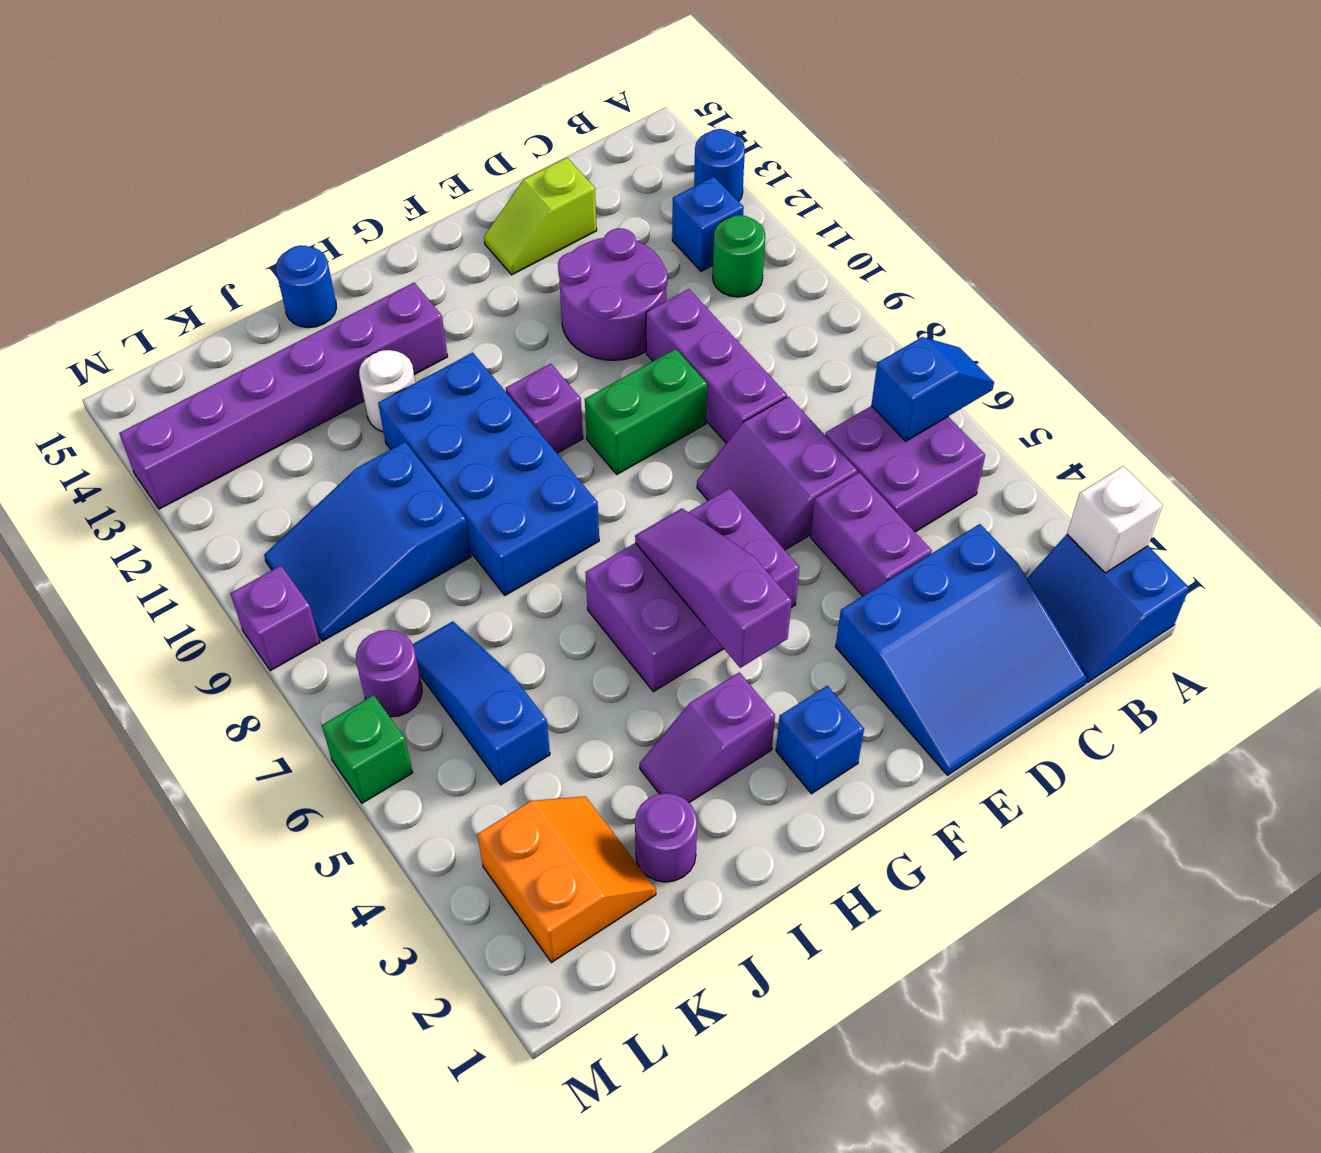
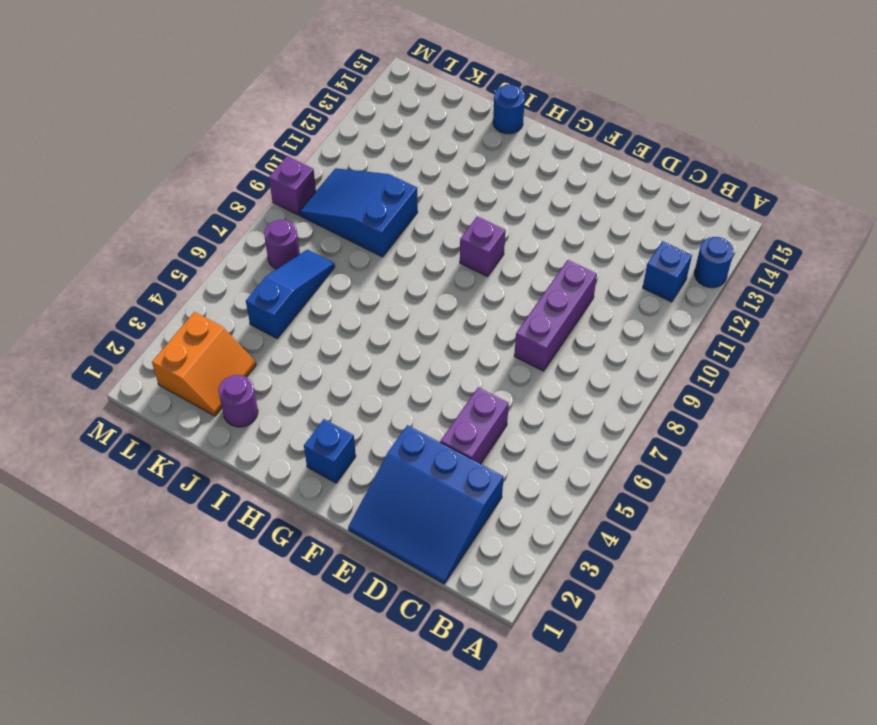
none -> blue 2x2 slope [1027,535,1189,682]
none -> purple 2x2 brick [825,406,985,532]
none -> green 1x1 round brick [713,215,765,297]
none -> purple 2x2 slope [697,396,857,550]

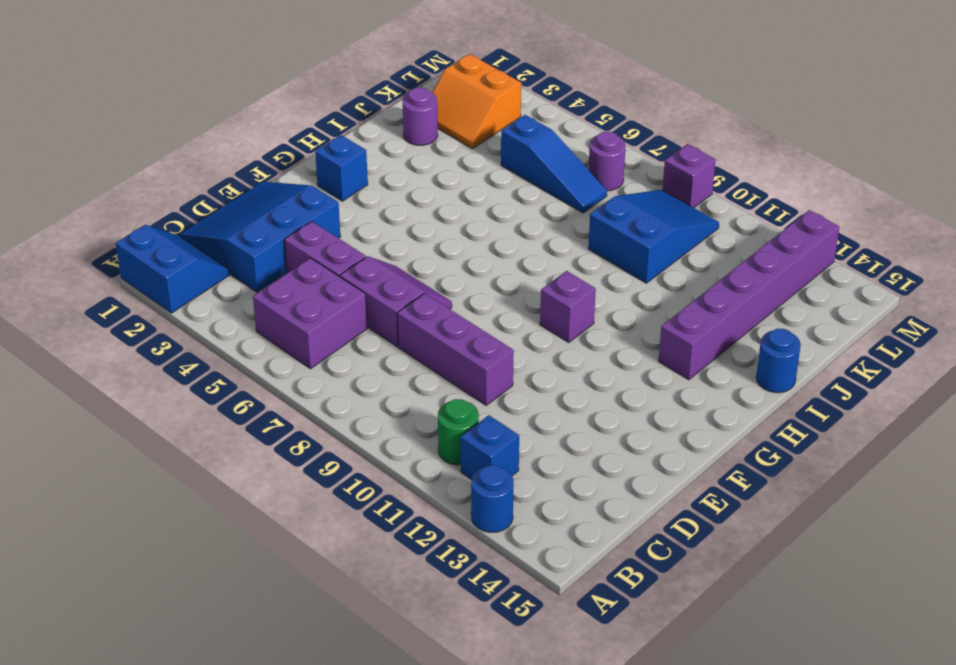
none -> purple 2x2 round brick [558,228,667,360]
none -> lime 1x2 slope [484,158,597,275]
none -> green 1x2 brick [585,349,707,474]
none -> purple 2x3 brick [585,488,799,692]

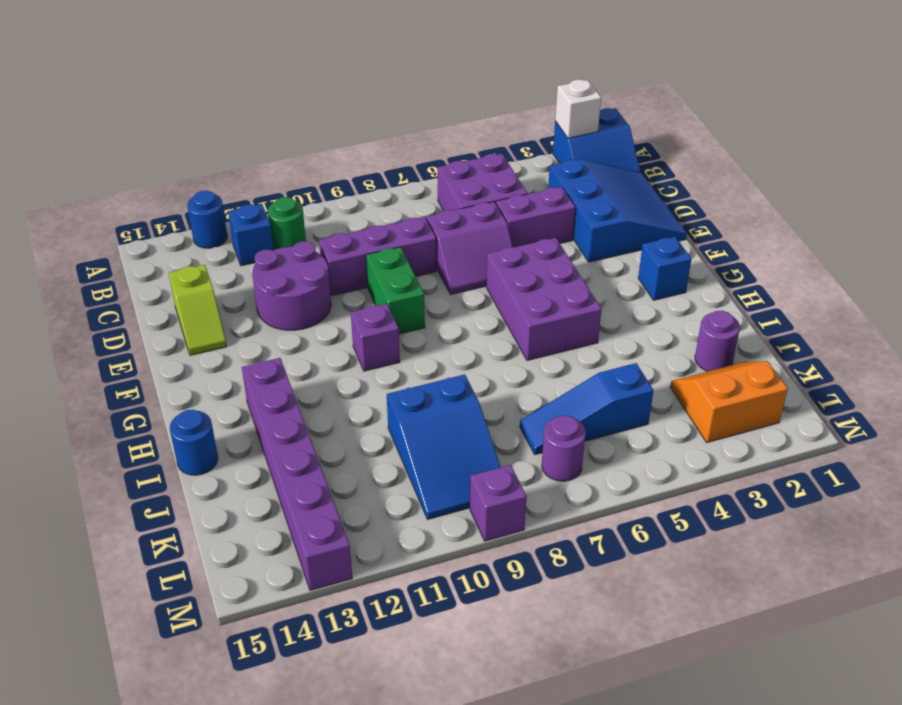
none -> purple 1x2 slope [640,672,775,803]
none -> blue 2x4 brick [378,353,599,595]
none -> white 1x1 round brick [359,350,415,432]
none -> green 1x1 brick [322,695,413,803]

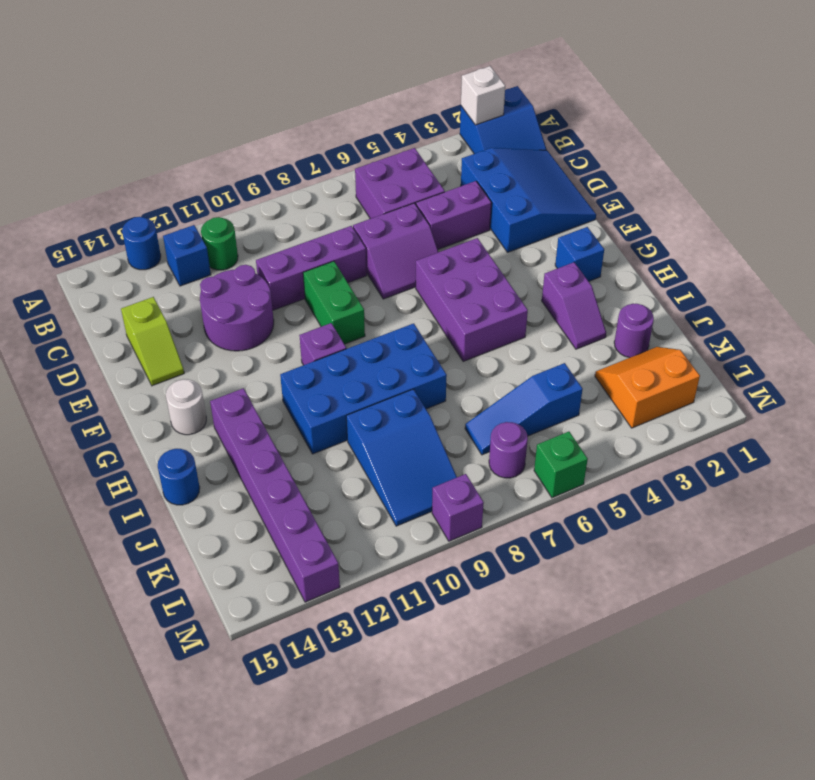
white 1x1 round brick [166,379,206,435] -> white 1x1 round brick moved to [359,350,415,432]
none -> blue 1x2 slope [871,337,994,441]
none -> purple 1x3 slope [635,508,792,668]

